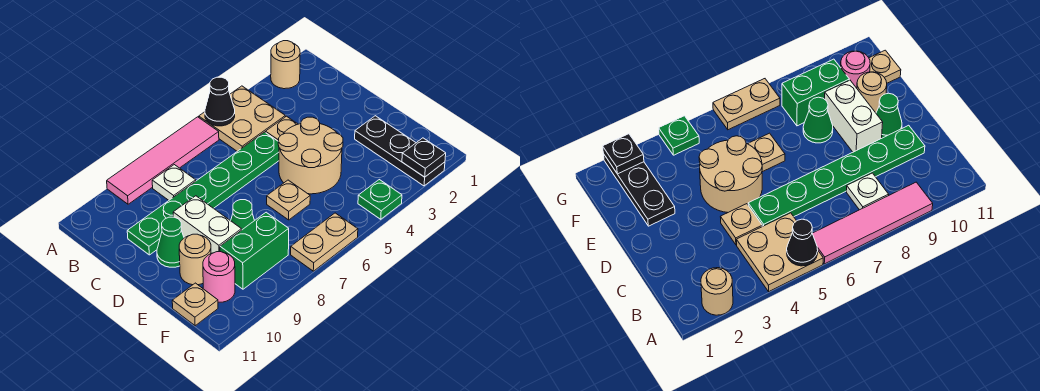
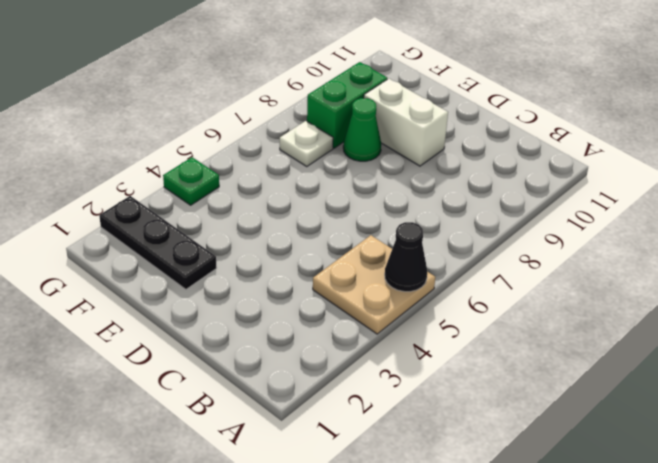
white 1x1 plate [280,121,333,167] -> white 1x1 plate moved to [152,165,196,200]
none -> tan 1x1 round brick [271,41,300,89]
none -> pink 1x4 tile [107,117,219,204]
none -> tan 1x1 plate [266,116,298,141]

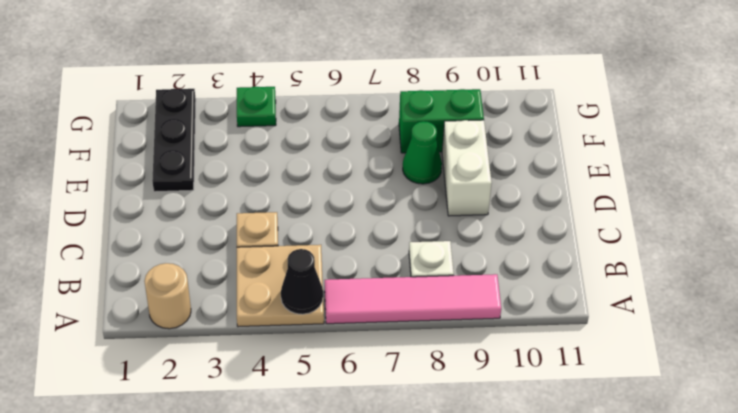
none -> green 1x6 plate [127,132,279,255]
none -> tan 2x2 round brick [278,117,343,194]
none -> green 1x1 cone [157,217,184,267]

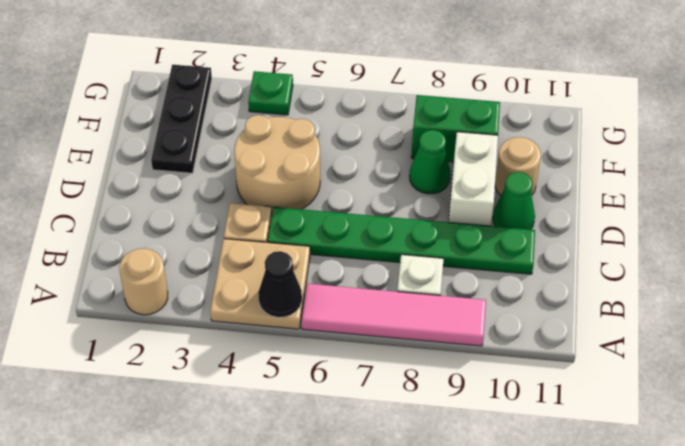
none -> tan 1x1 plate [267,180,310,220]
none -> pink 1x1 round brick [203,252,235,302]
none -> tan 1x1 plate [172,283,218,326]

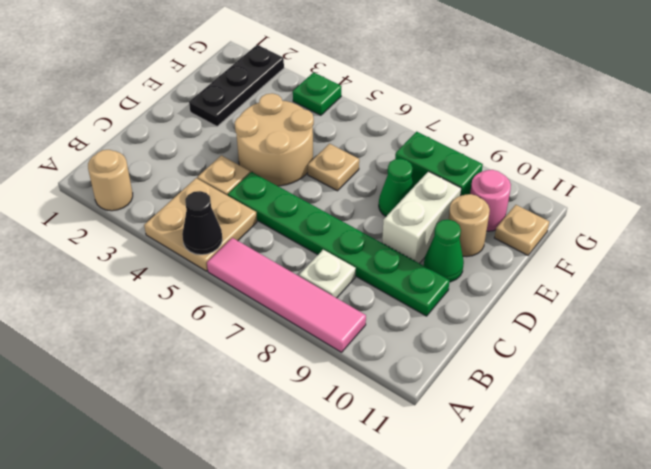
none -> tan 1x2 plate [291,213,358,271]
none -> black 1x1 plate [402,138,446,177]

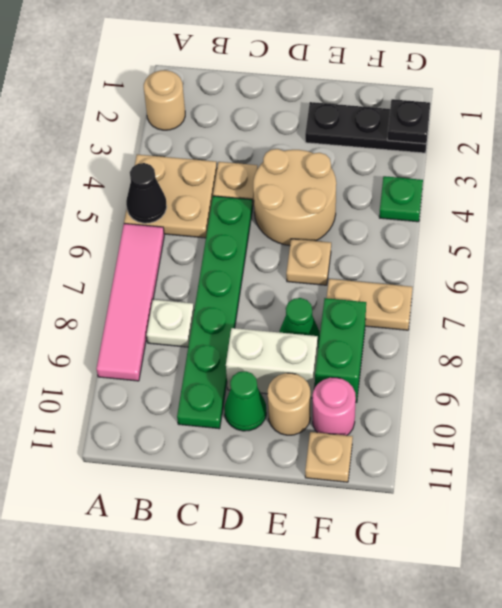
tan 1x2 plate [327,279,413,330] -> tan 1x2 plate turned to [291,213,358,271]

